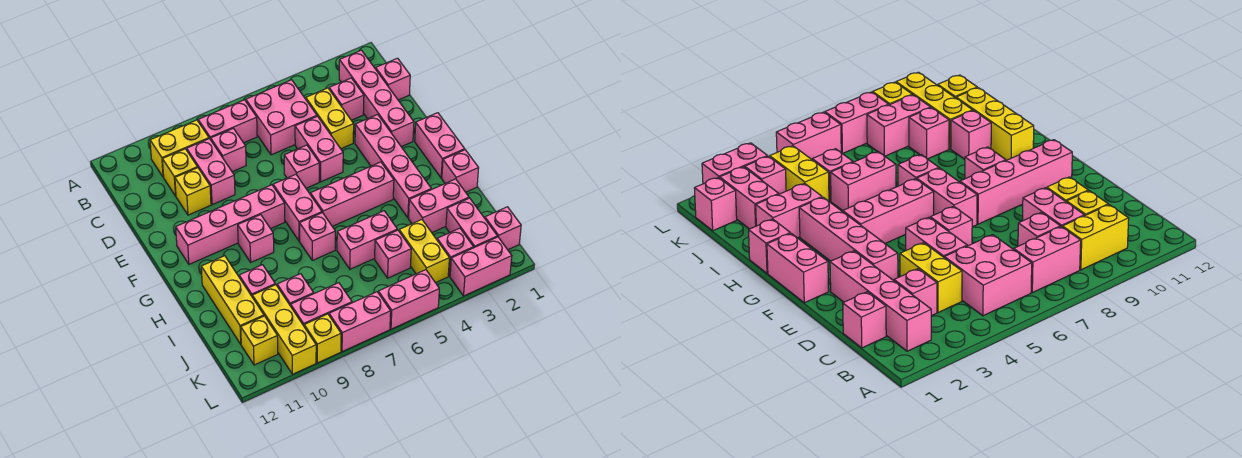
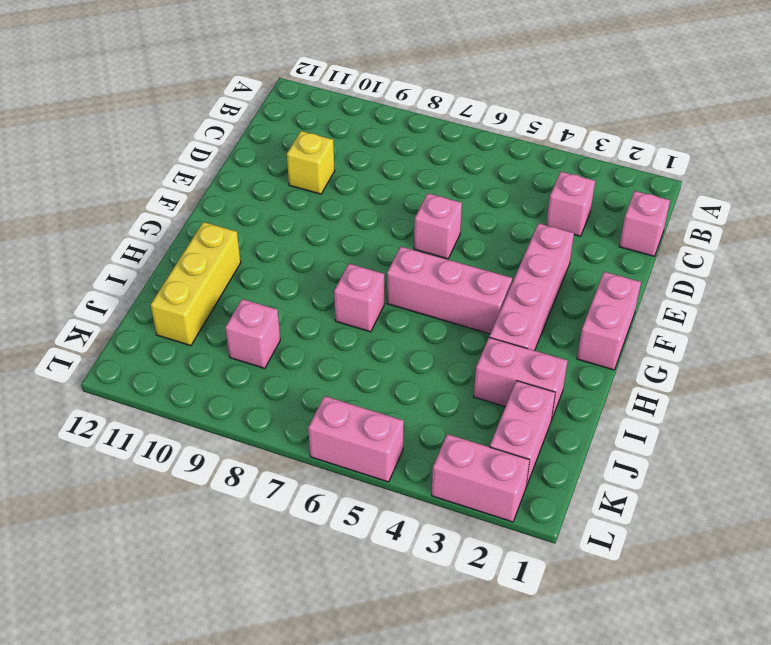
none -> pink 1x4 brick [339,50,414,147]
none -> pink 2x2 brick [246,80,317,155]
none -> pink 1x2 brick [198,100,257,143]
none -> yellow 1x2 brick [150,120,209,177]

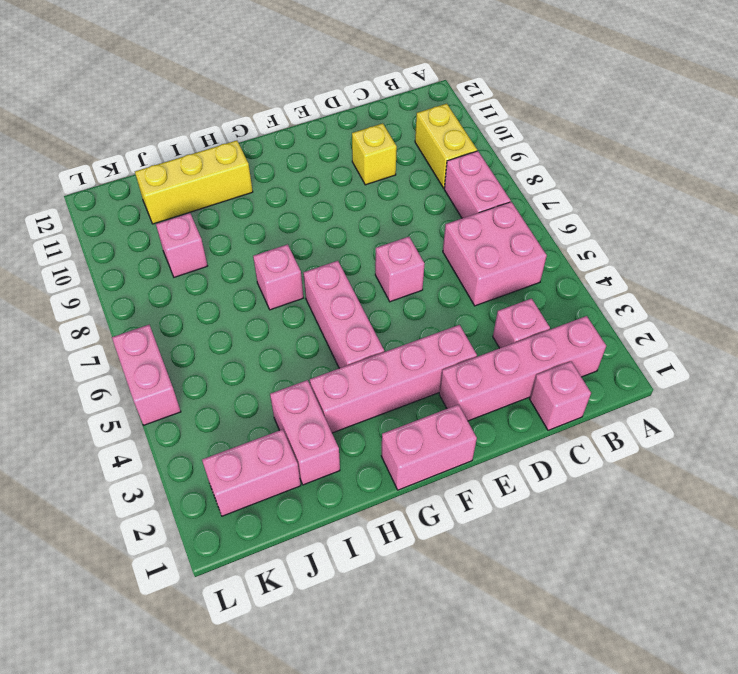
none -> yellow 1x2 brick [306,88,354,149]
none -> pink 1x1 brick [211,128,246,172]
none -> pink 1x2 brick [187,139,235,205]
none -> yellow 1x1 brick [162,149,197,196]

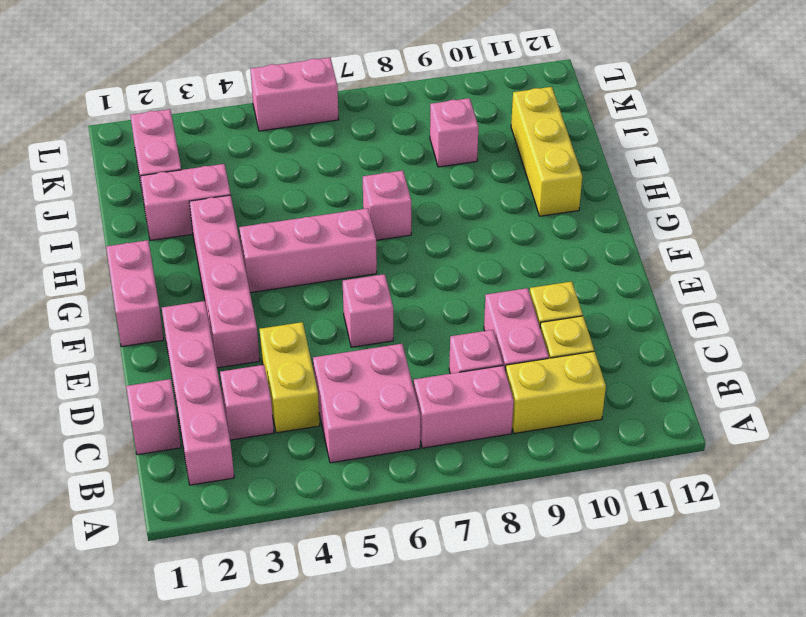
none -> pink 1x2 brick [295,116,343,182]
none -> pink 1x2 brick [273,174,322,241]
none -> pink 1x4 brick [176,185,285,264]
none -> pink 1x1 brick [238,215,274,262]

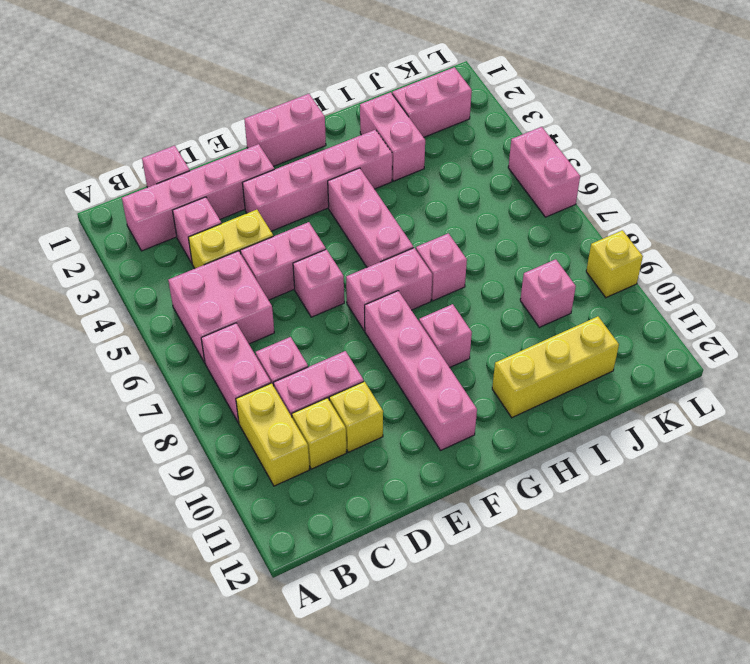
none -> pink 1x1 brick [442,150,479,192]
none -> pink 1x2 brick [337,211,397,269]
none -> pink 1x1 brick [239,265,275,296]
none -> yellow 1x2 brick [399,220,449,283]

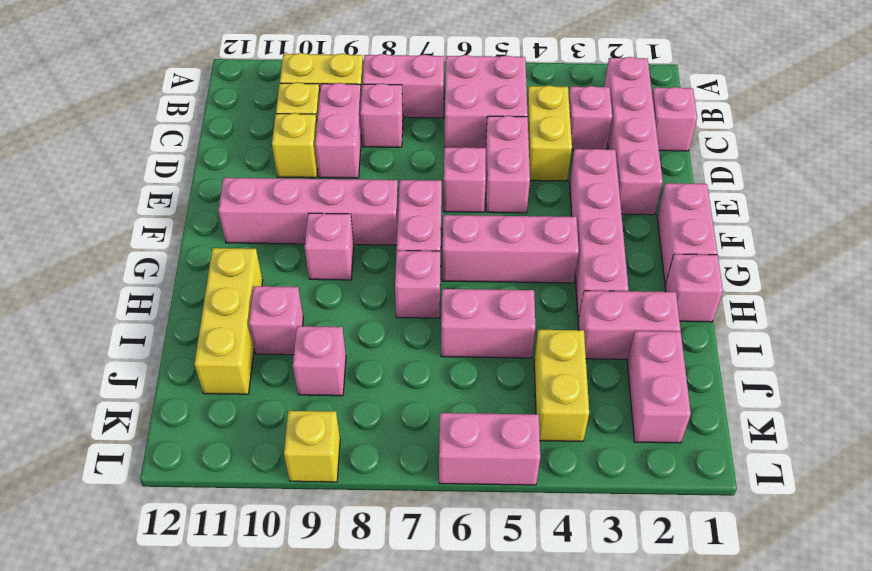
none -> pink 1x1 brick [375,230,411,278]
none -> yellow 1x3 brick [252,285,316,374]
none -> pink 1x1 brick [485,207,521,250]
none -> pink 1x1 brick [437,228,473,276]

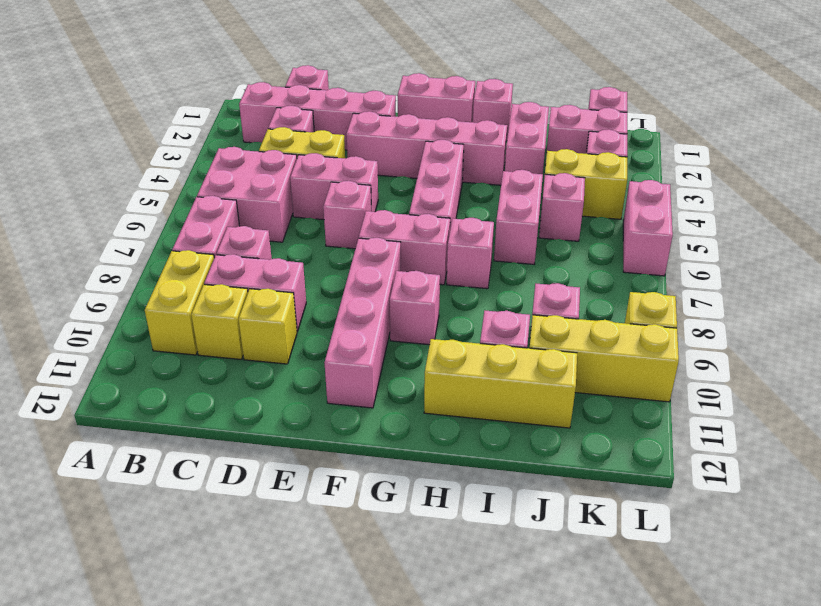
none -> pink 1x2 brick [291,283,352,326]
none -> yellow 1x1 brick [241,316,278,365]
none -> pink 1x2 brick [450,237,512,296]
none -> pink 1x2 brick [329,292,391,352]

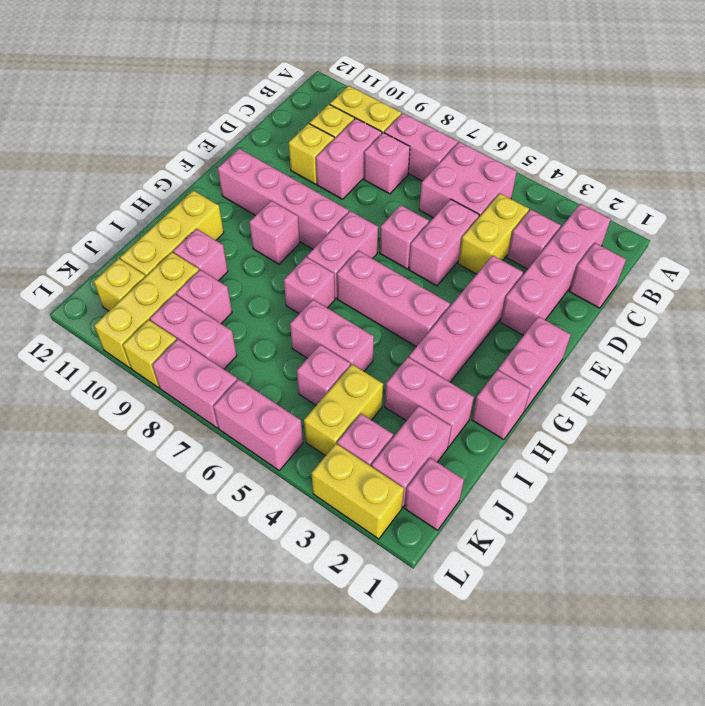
yellow 1x2 brick [311,444,404,539] -> pink 1x2 brick [450,237,512,296]

